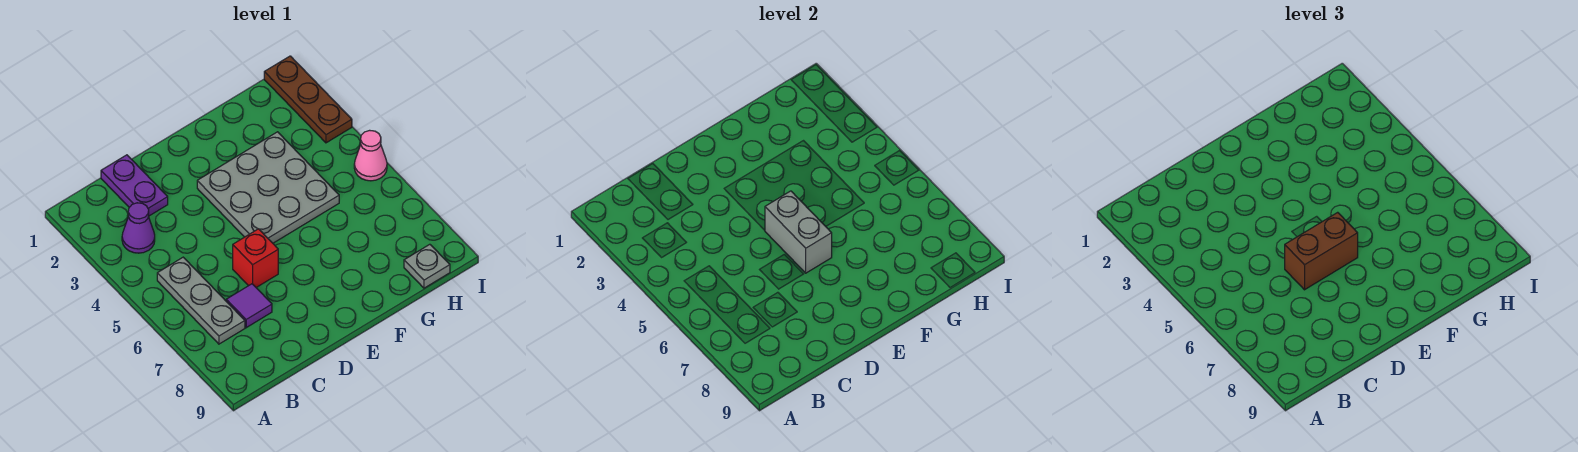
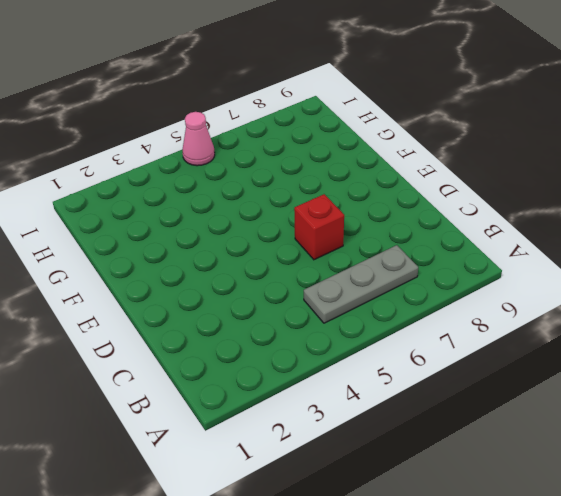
none -> purple 1x1 cone [122,203,155,253]
none -> purple 1x2 plate [101,155,168,216]

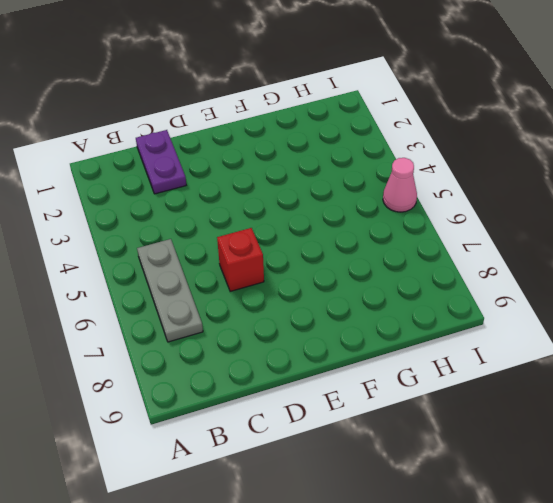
none -> purple 1x1 cone [122,203,155,253]
none -> purple 1x1 tile [226,284,272,328]

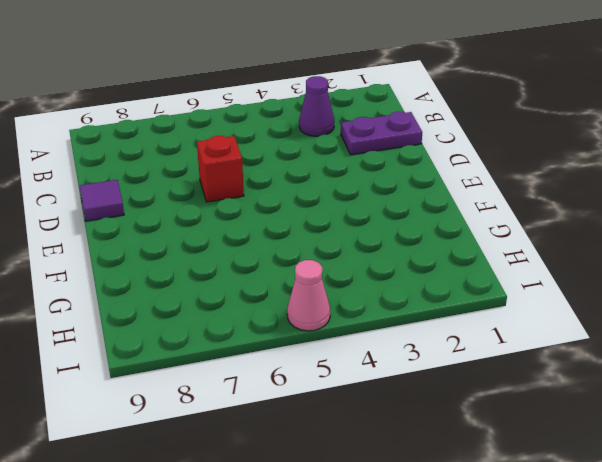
purple 1x1 tile [80,180,124,221] -> purple 1x1 tile moved to [226,284,272,328]
none -> grey 1x3 plate [157,257,245,344]
none -> grey 3x3 plate [197,132,339,243]

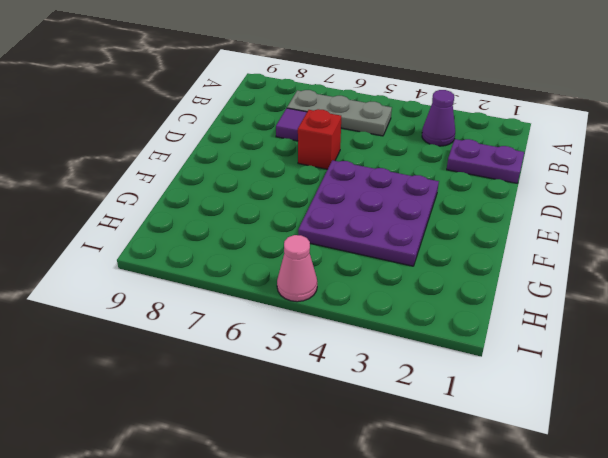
purple 3x3 plate [298,160,439,266] -> grey 3x3 plate [197,132,339,243]
none -> grey 1x1 plate [404,244,450,288]
none -> brown 1x3 plate [264,56,352,143]

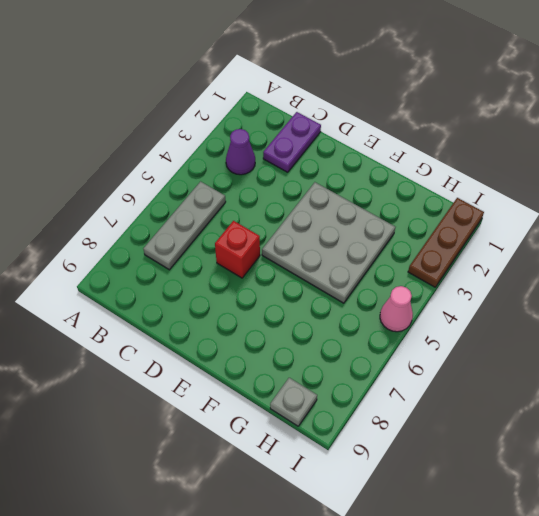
none -> purple 1x1 tile [226,284,272,328]
none -> grey 1x2 brick [765,191,832,273]

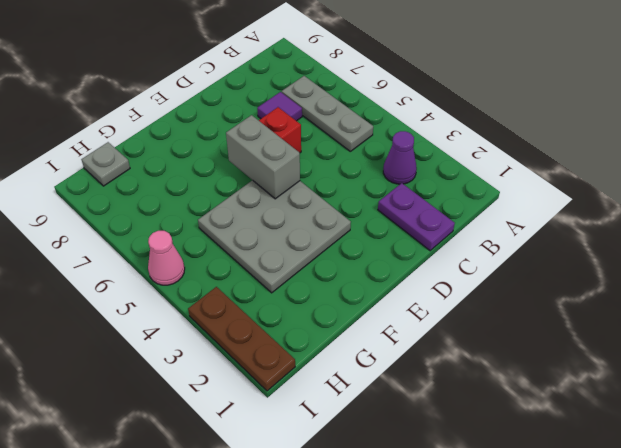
none -> brown 1x2 brick [1285,212,1358,290]

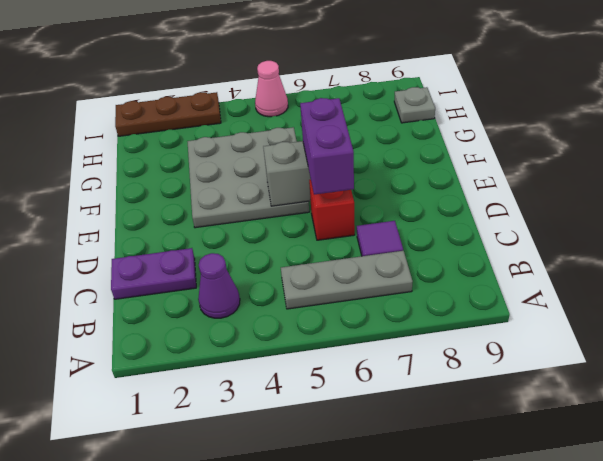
purple 1x2 brick [300,98,354,195] -> brown 1x2 brick [1285,212,1358,290]

